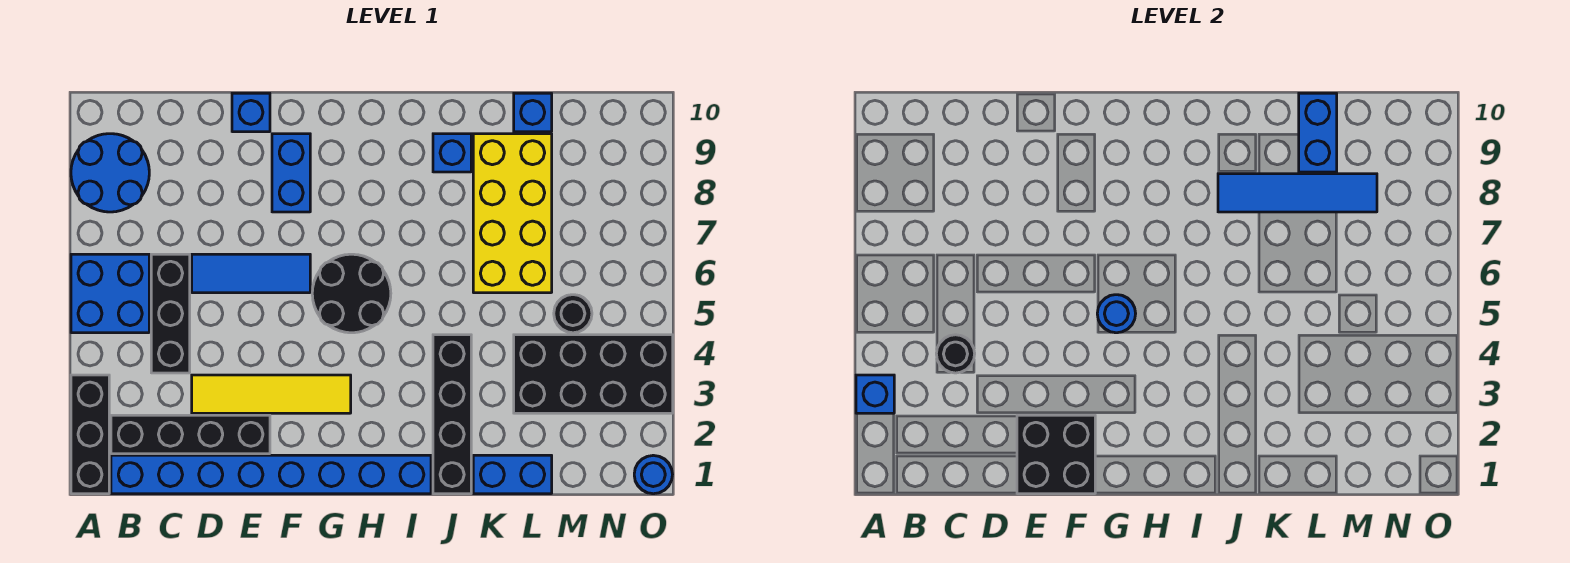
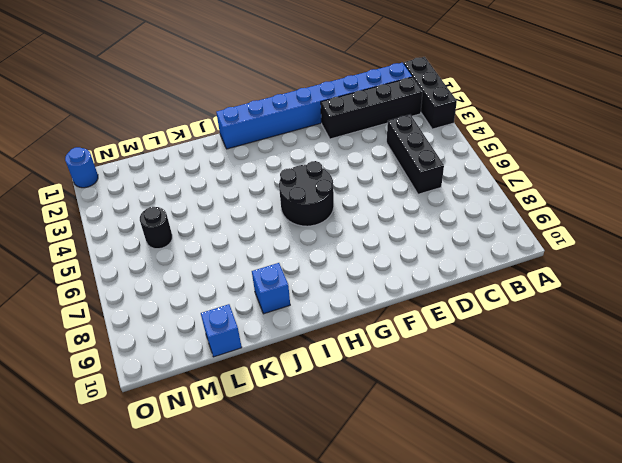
none -> blue 2x2 brick [71,254,149,333]
none -> blue 2x2 round brick [71,134,149,212]
none -> yellow 1x4 tile [192,375,351,413]

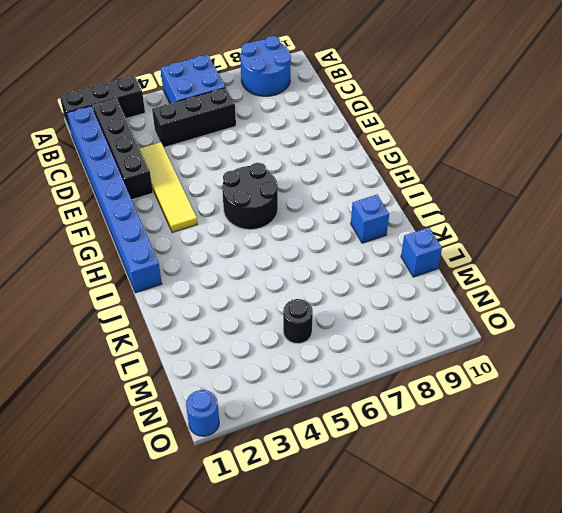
none -> blue 1x3 tile [192,254,310,293]
none -> blue 1x1 brick [232,93,270,132]
none -> blue 1x2 brick [272,134,310,212]

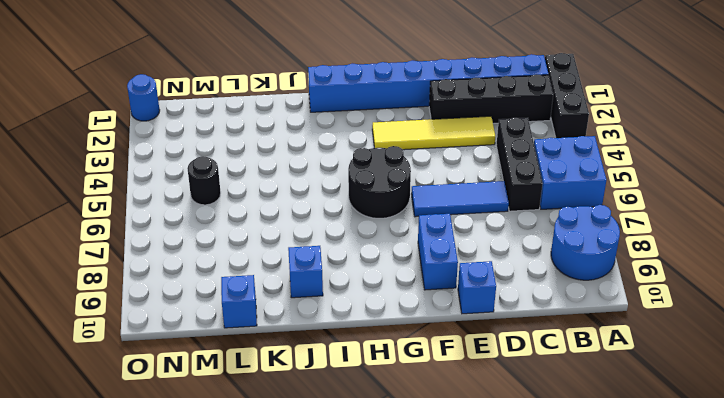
none -> black 1x4 brick [433,335,471,494]
none -> blue 1x2 brick [473,455,552,494]
none -> yellow 2x4 brick [473,134,552,293]

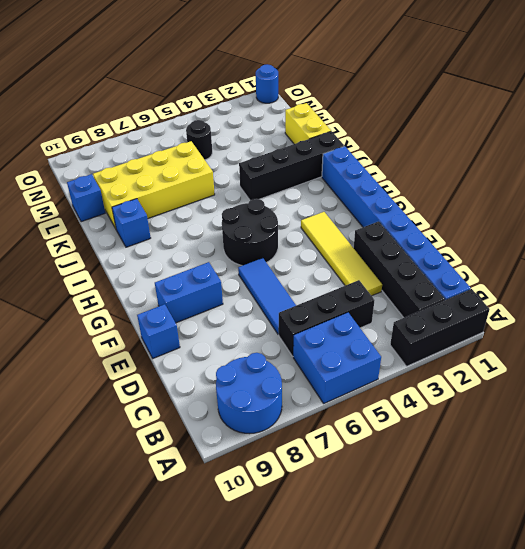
yellow 1x2 brick [285,103,331,144] -> blue 1x2 brick [473,455,552,494]
none -> black 2x4 brick [514,335,673,413]
none -> blue 1x1 brick [856,375,894,413]
none -> black 1x1 round brick [936,335,975,373]

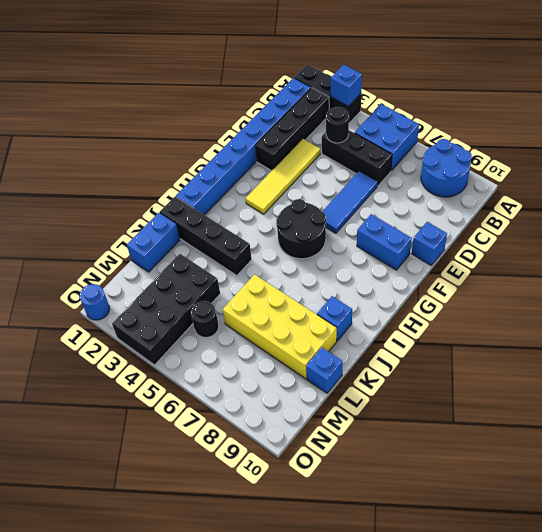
none -> black 2x2 brick [1017,415,1095,494]
none -> blue 1x1 round brick [1097,295,1136,333]
none -> blue 1x4 tile [1218,174,1377,212]

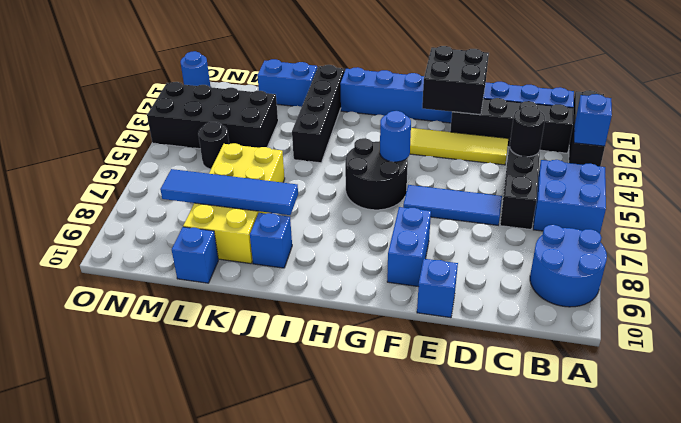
none -> blue 1x2 brick [1299,93,1337,172]

